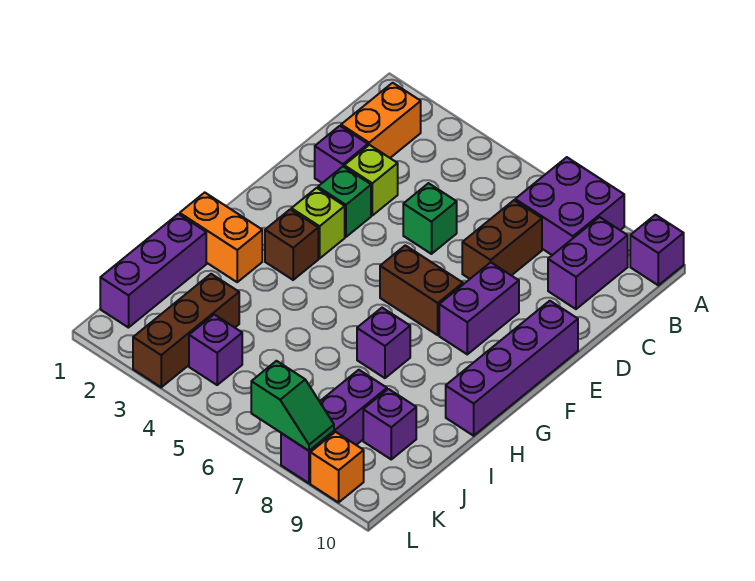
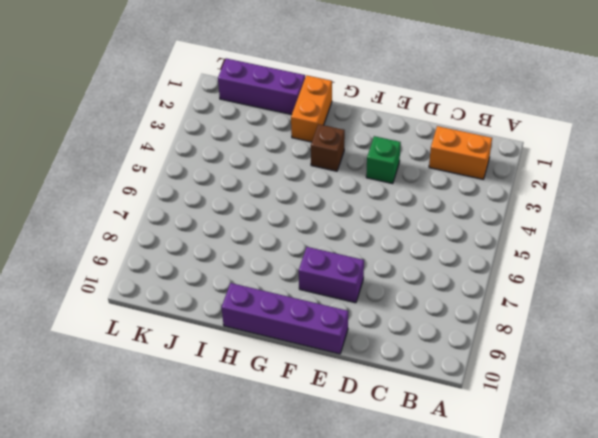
none -> purple 2x2 brick [515,157,624,255]
none -> purple 1x1 brick [630,215,684,285]
none -> purple 1x2 brick [548,217,628,309]

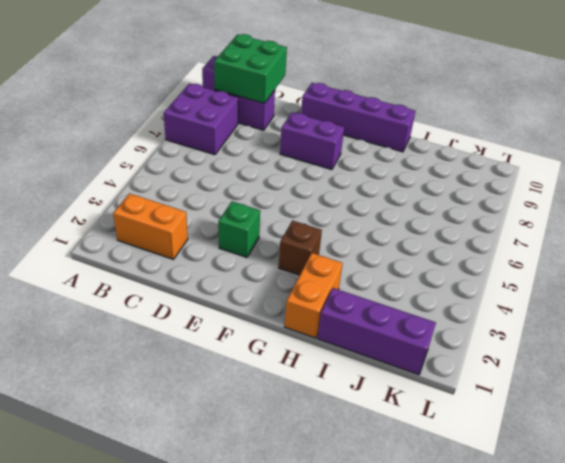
green 2x2 brick [214,34,287,103] -> none
none -> brown 1x2 brick [462,200,542,279]
none -> purple 1x1 brick [315,126,368,183]
none -> lime 1x1 brick [344,145,398,215]

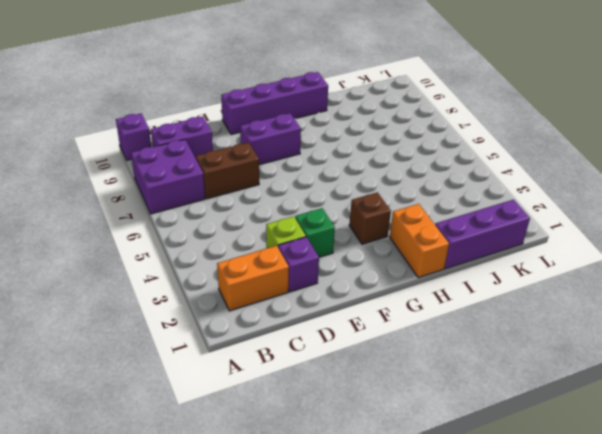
none -> green 1x1 brick [403,183,457,254]
none -> lime 1x1 brick [291,188,345,258]
none -> brown 1x2 brick [380,245,463,335]

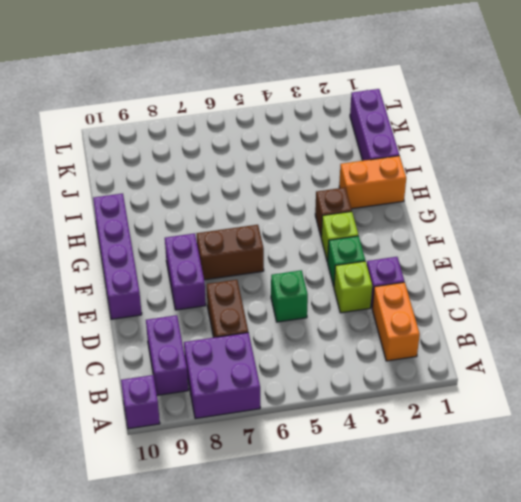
none -> purple 1x1 brick [357,308,410,378]
none -> brown 1x3 brick [133,274,239,387]
none -> purple 1x3 brick [281,370,387,483]

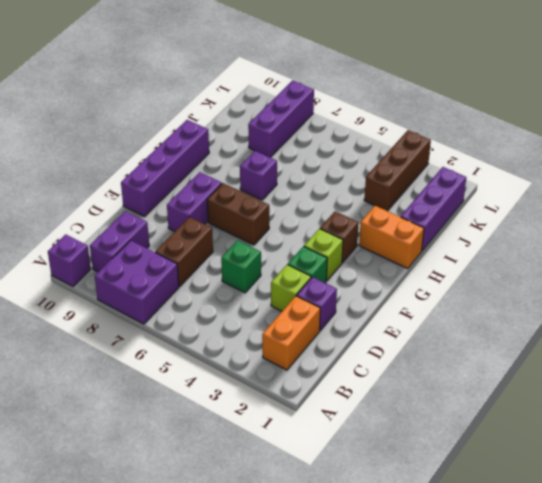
none -> purple 1x1 brick [363,389,416,459]
none -> purple 1x1 brick [189,314,242,385]
none -> orange 1x1 brick [310,432,364,502]

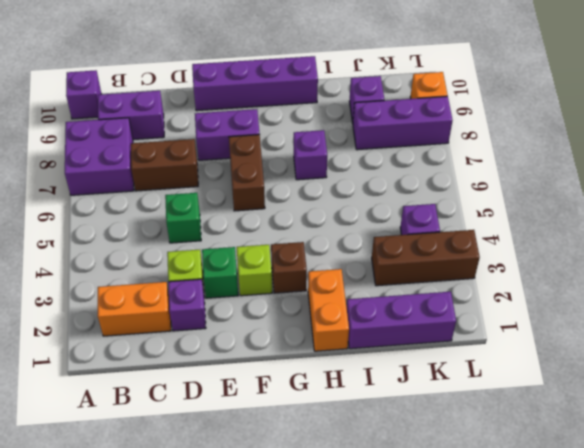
none -> green 1x2 slope [251,361,334,451]

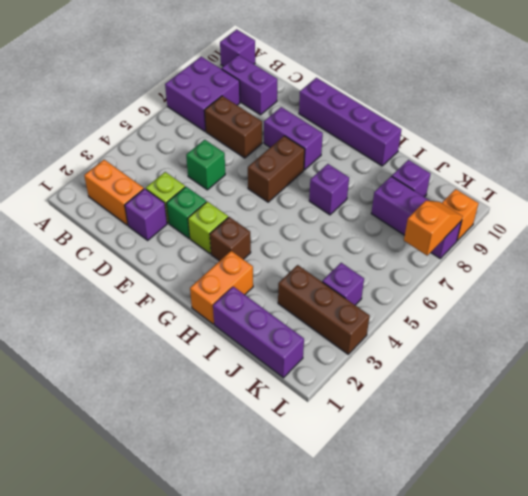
orange 1x2 slope [404,201,463,256] -> green 1x2 slope [251,361,334,451]

